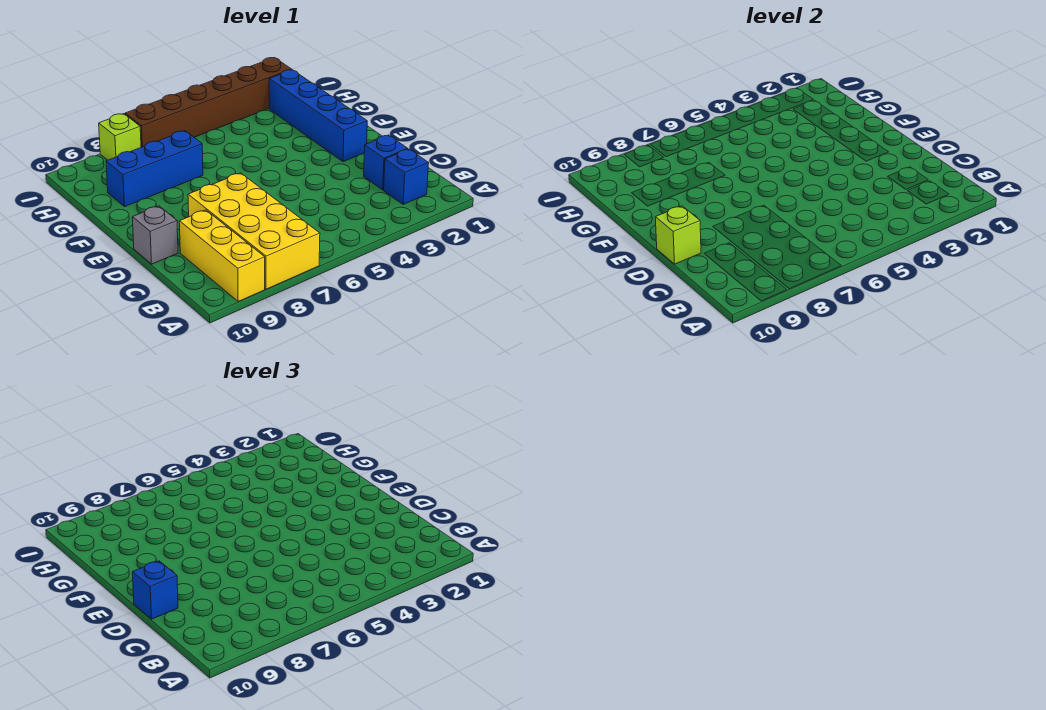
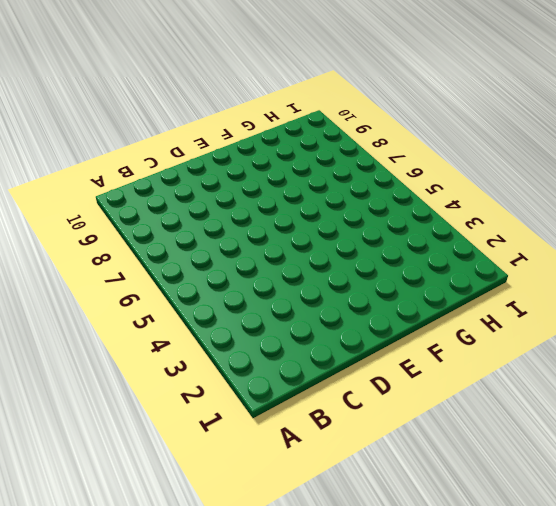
none -> yellow 2x4 brick [188,173,320,289]
none -> yellow 1x3 brick [179,210,265,301]

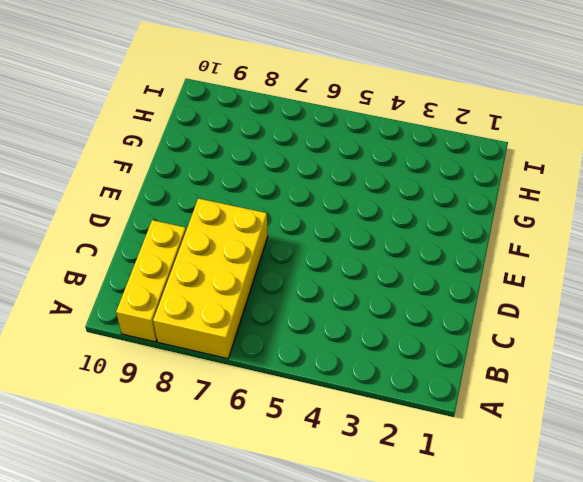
none -> blue 1x1 brick [384,149,429,204]
none -> blue 1x1 brick [364,135,408,190]

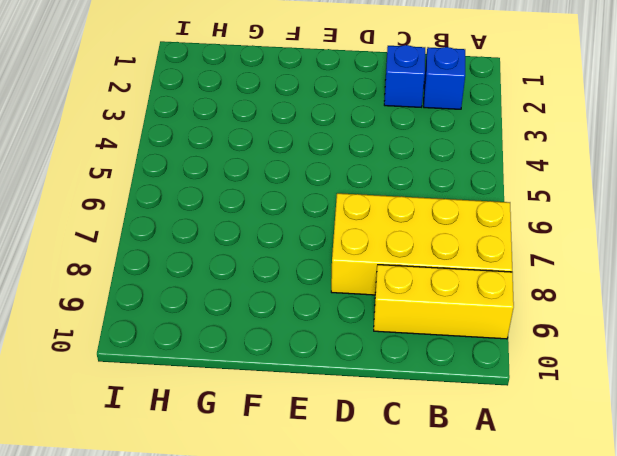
none -> grey 1x1 brick [132,206,178,264]
none -> blue 1x4 brick [269,70,367,162]

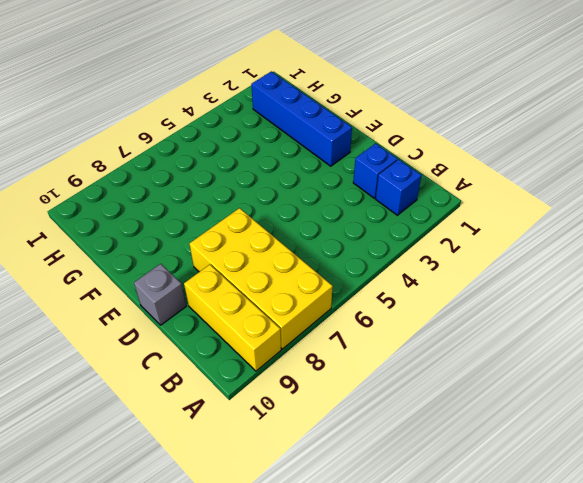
none -> blue 1x3 brick [106,131,203,207]
none -> brown 1x6 brick [125,58,292,147]

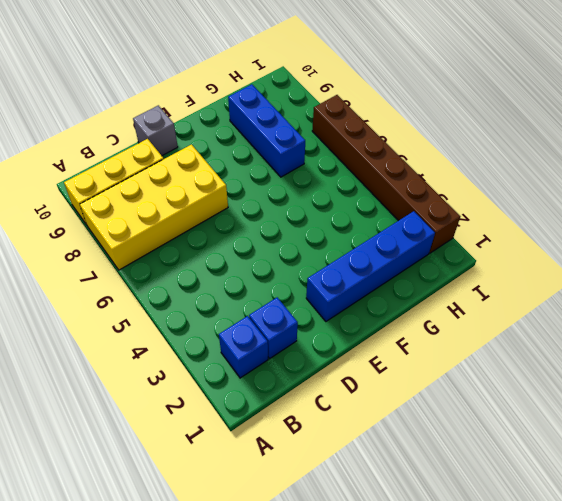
none -> lime 1x1 brick [99,114,141,160]
none -> lime 1x1 brick [655,206,701,264]

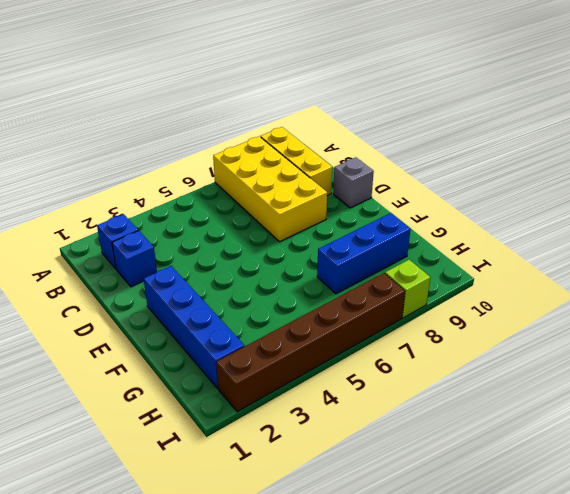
none -> lime 1x1 brick [655,206,701,264]
none -> blue 1x1 brick [132,561,178,619]

